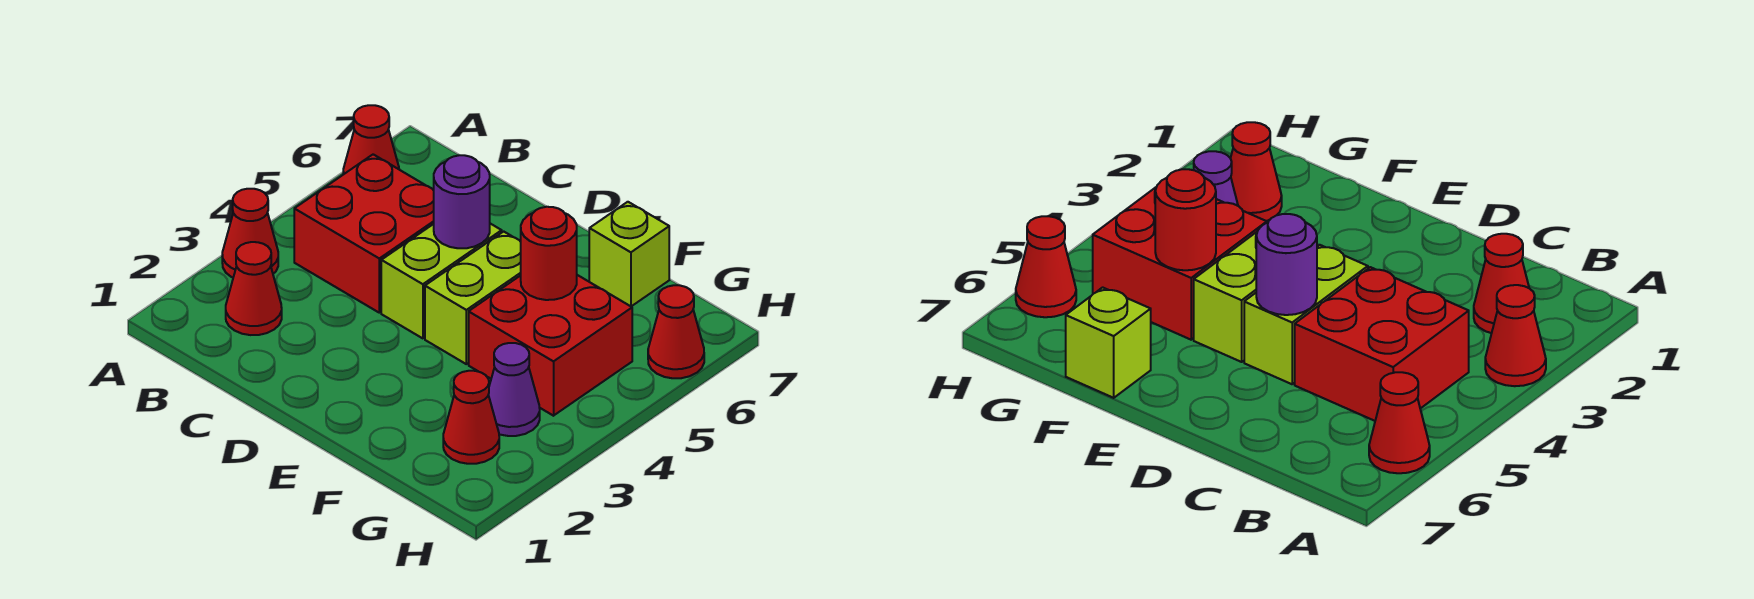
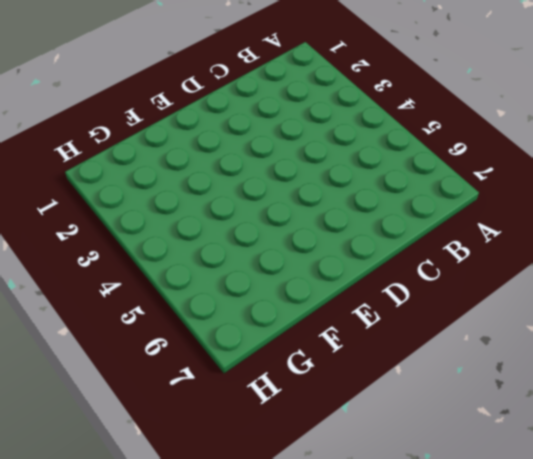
none -> red 1x1 cone [222,189,278,278]
none -> red 1x1 cone [343,105,399,174]
none -> red 1x1 cone [226,242,282,335]

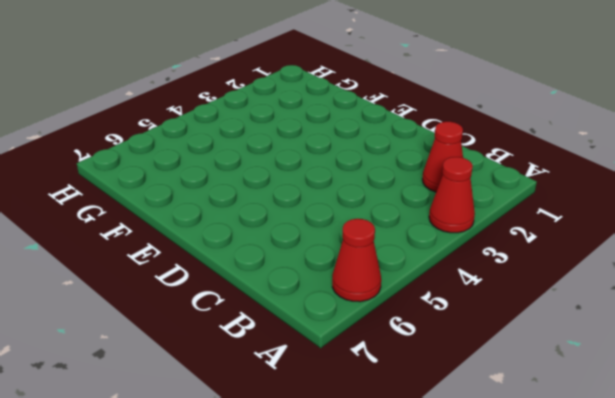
none -> red 2x2 brick [294,154,434,313]
none -> lime 1x2 brick [381,224,502,338]
none -> lime 1x2 brick [425,232,521,364]

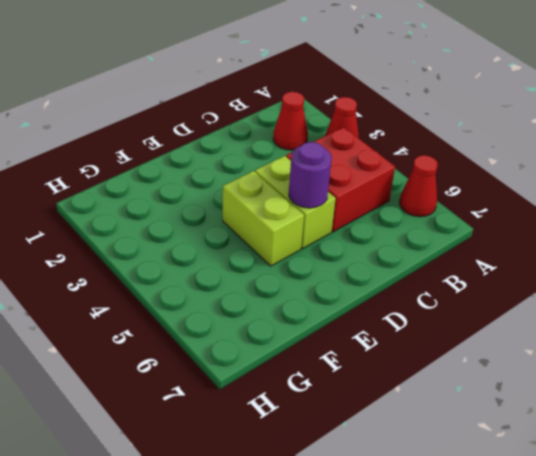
none -> red 2x2 brick [469,275,632,416]
none -> lime 1x1 brick [589,202,669,306]
none -> red 1x1 cone [443,371,499,464]

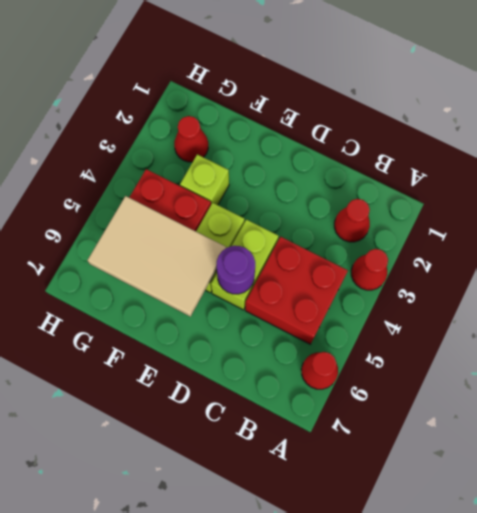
tan 2x3 tile [87,196,226,316] -> red 1x1 round brick [520,207,577,300]
lime 1x1 brick [180,154,229,205] -> lime 1x1 brick moved to [589,202,669,306]
none -> purple 1x1 cone [488,343,540,436]
none -> red 1x1 cone [648,285,704,378]

